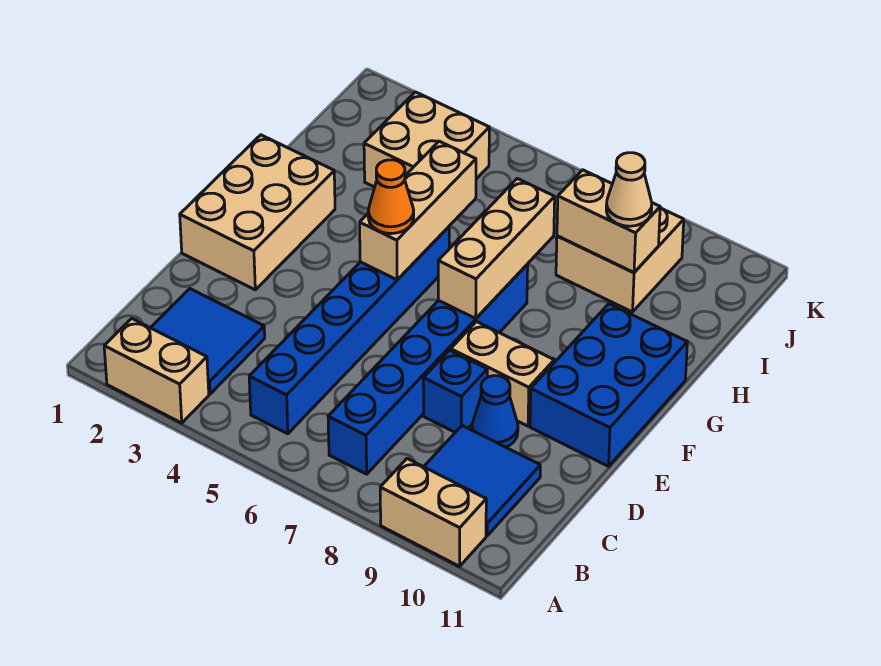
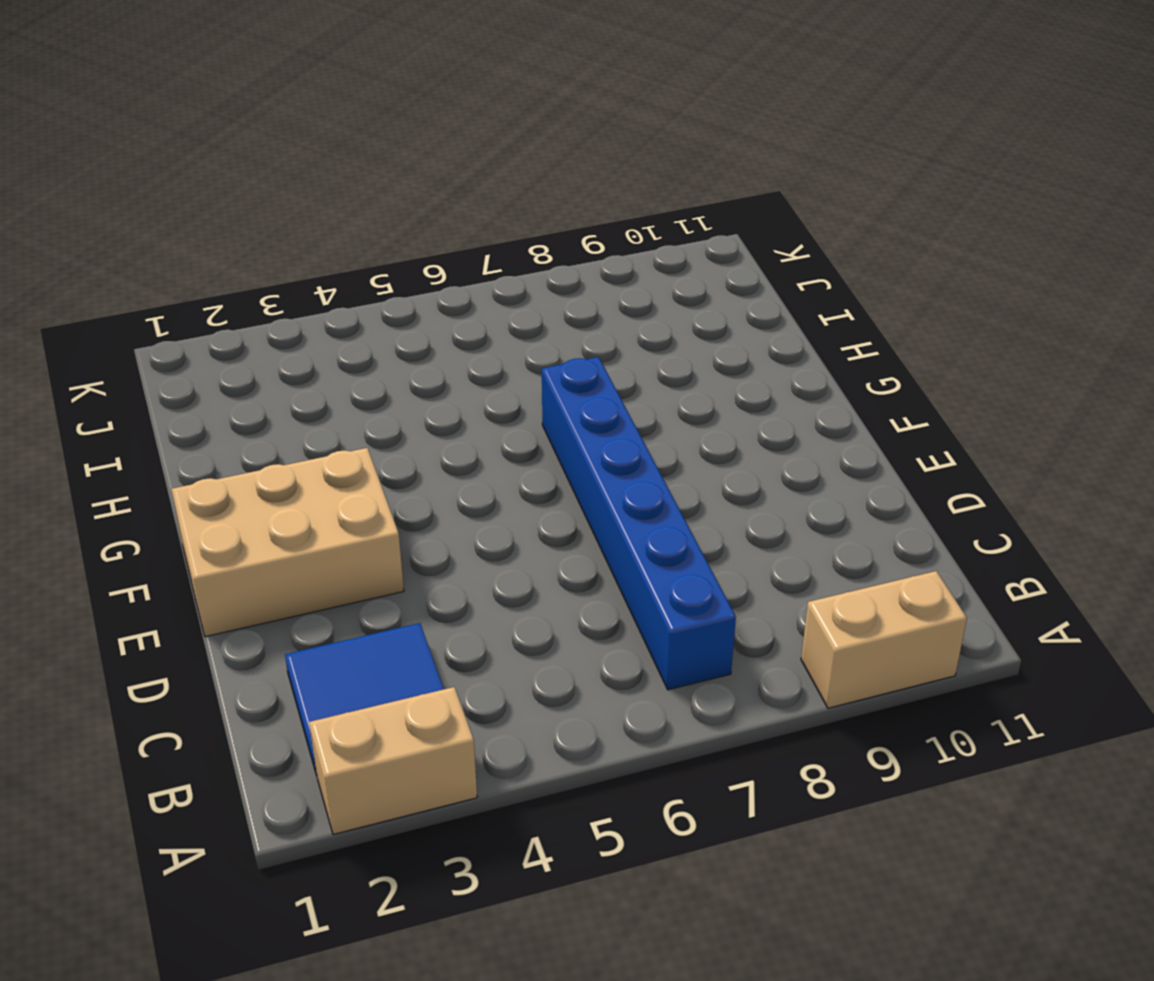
tan 2x3 brick [172,448,404,637] -> tan 2x3 brick turned to [180,135,335,290]
none -> blue 1x6 brick [249,227,449,434]
none -> blue 2x2 tile [424,426,540,536]
none -> blue 1x1 brick [423,350,487,432]

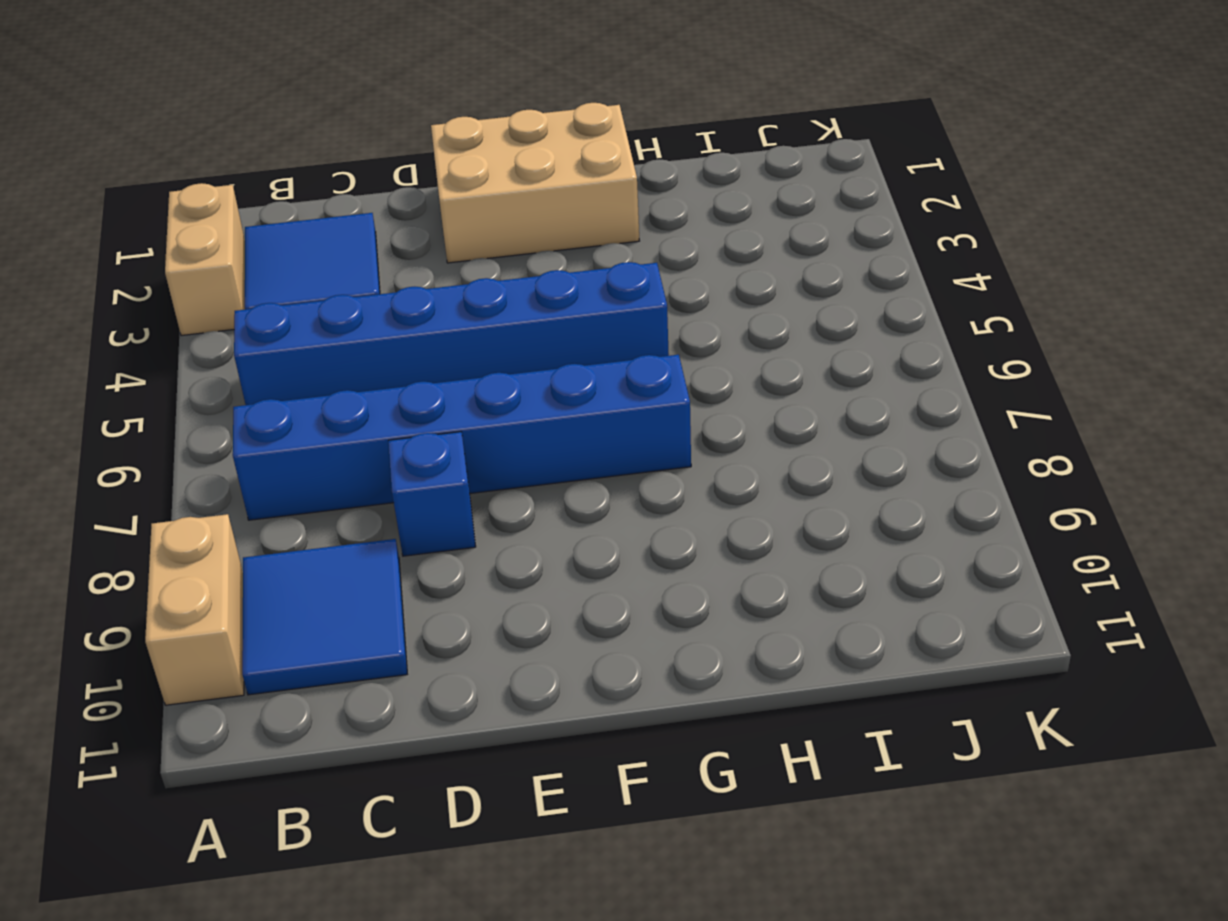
none -> blue 1x1 cone [472,376,518,447]
none -> tan 1x2 brick [451,322,554,426]
none -> blue 2x3 brick [530,304,687,466]

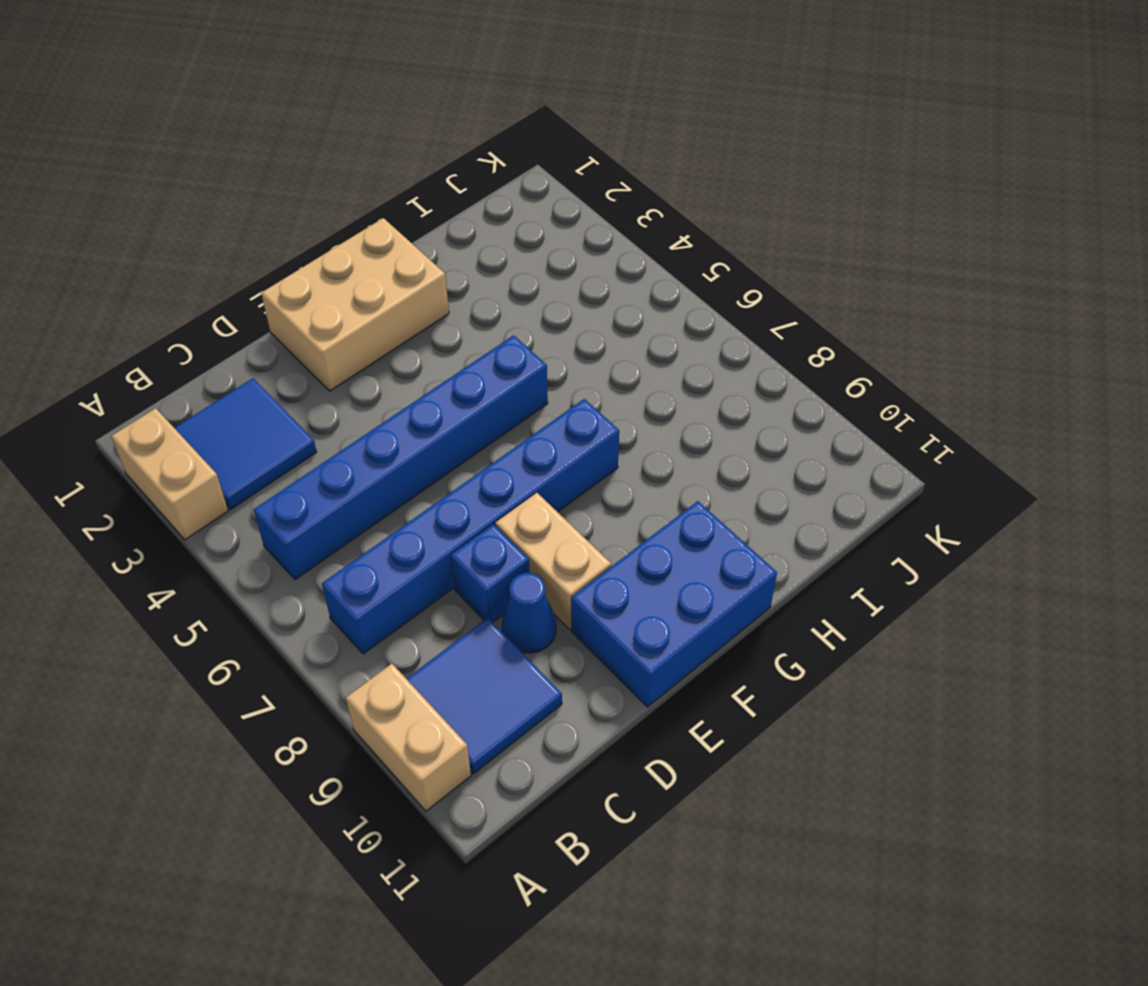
none -> tan 2x2 brick [364,92,489,187]
none -> tan 2x2 brick [556,208,684,312]
none -> tan 1x3 brick [360,141,476,280]

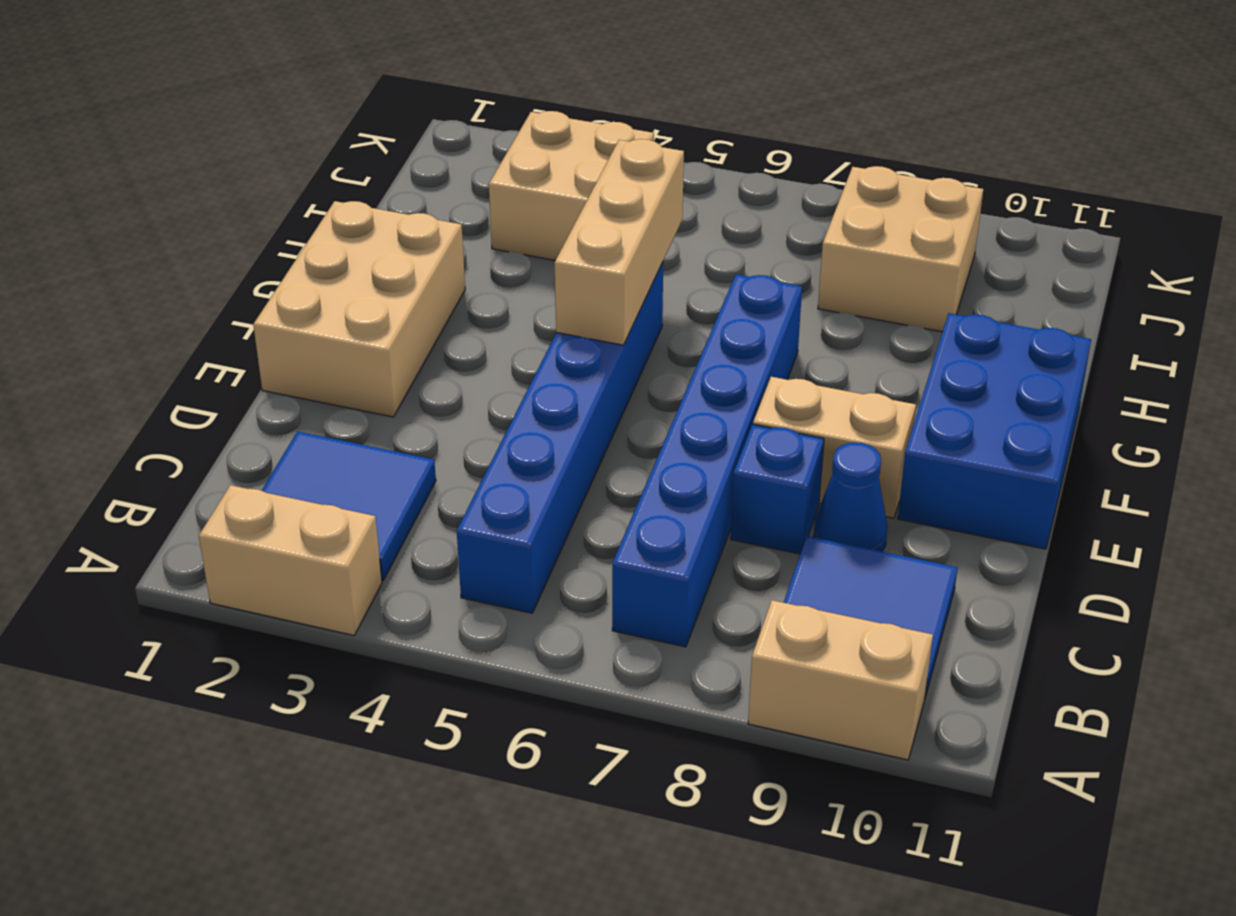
none -> tan 1x3 brick [438,179,555,318]
none -> tan 1x2 brick [557,170,660,273]
none -> orange 1x1 cone [368,160,414,234]

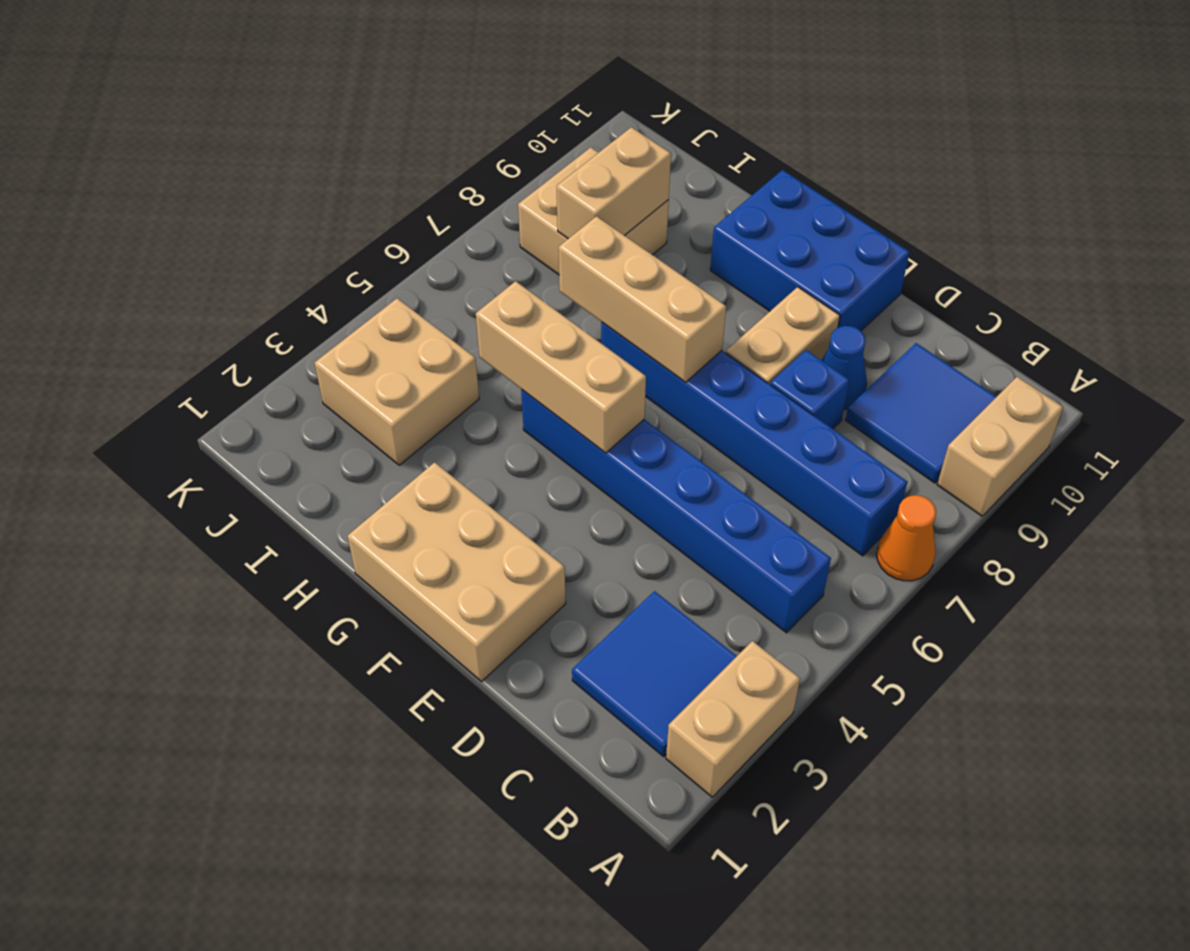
orange 1x1 cone [877,495,936,581] -> orange 1x1 cone moved to [368,160,414,234]
none -> tan 1x1 cone [606,153,652,226]

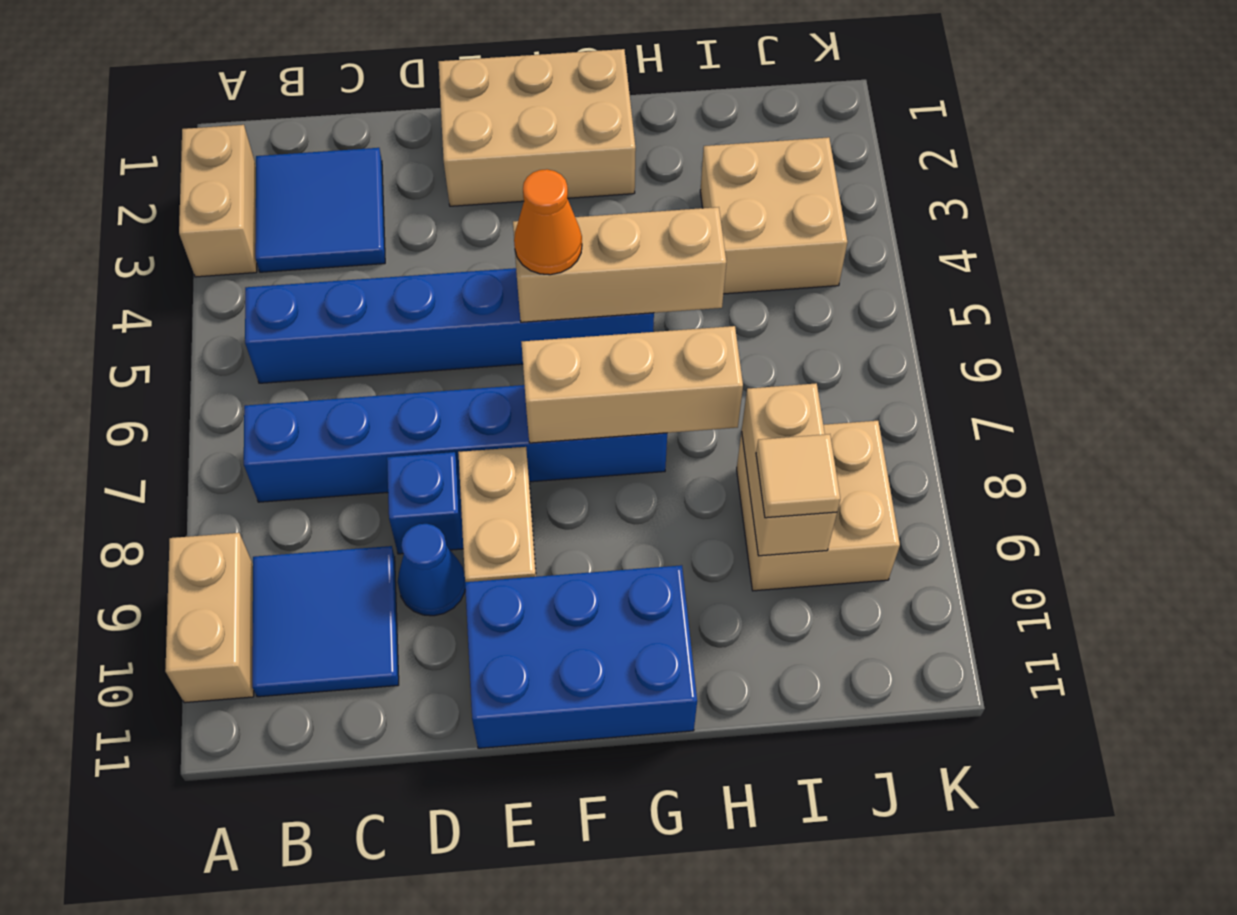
tan 1x1 tile [756,434,840,518] -> tan 1x1 cone [606,153,652,226]

